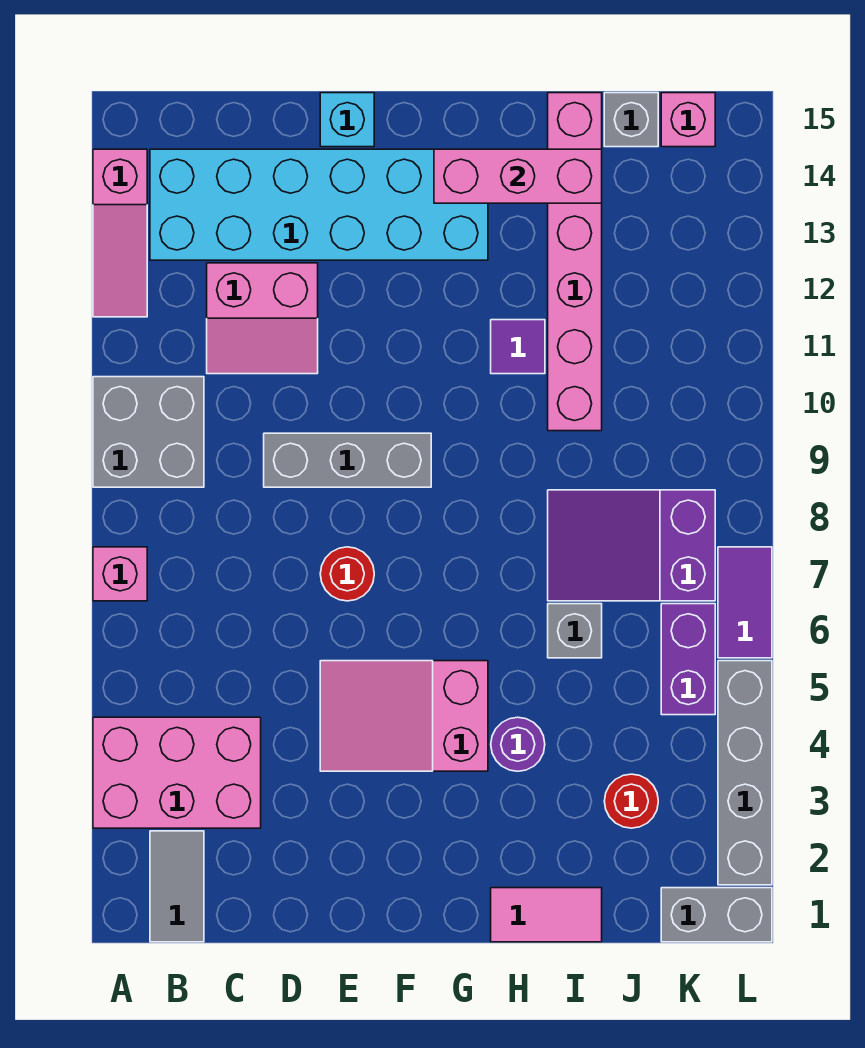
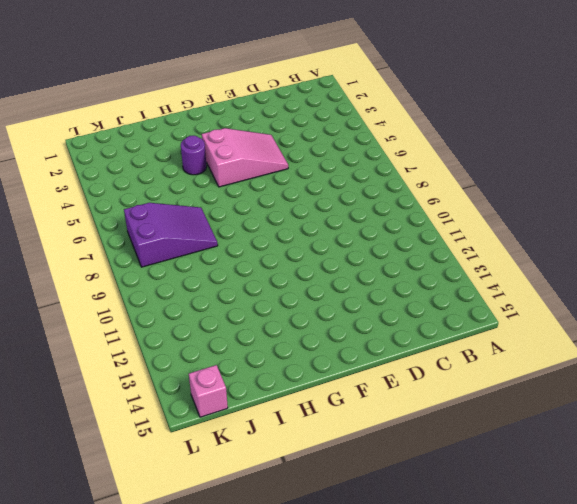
none -> pink 2x3 brick [93,717,261,828]
none -> pink 1x1 brick [93,547,147,601]
none -> grey 2x2 brick [93,377,204,487]

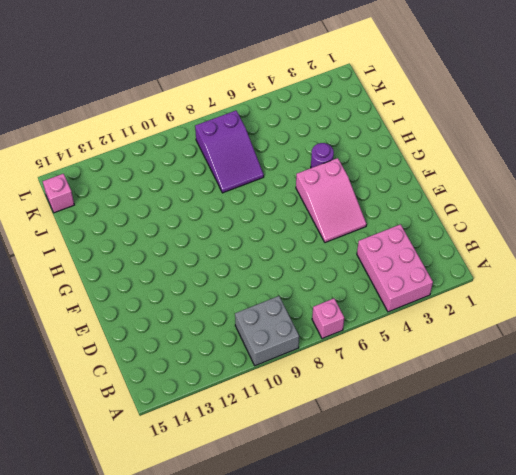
none -> pink 1x3 slope [93,149,147,317]
none -> grey 1x2 tile [150,831,204,942]
none -> cyan 2x6 brick [150,149,488,260]

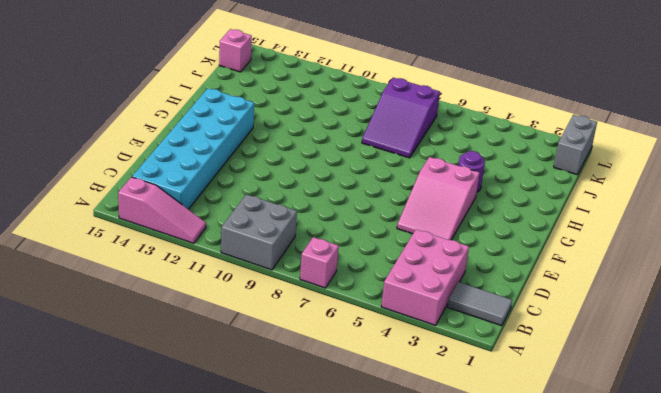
none -> pink 2x2 slope [207,263,318,374]
none -> grey 1x3 brick [264,433,431,487]
none -> red 1x1 round brick [320,547,374,601]

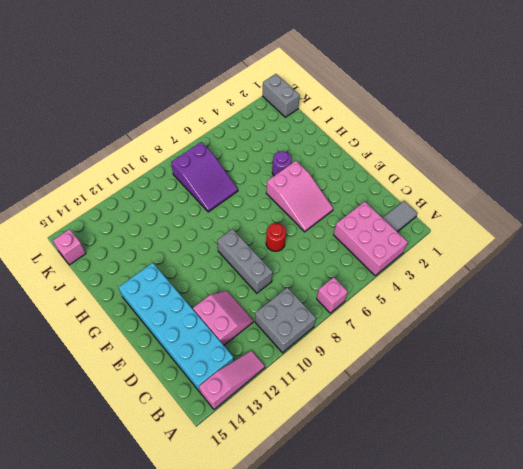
none -> cyan 1x1 brick [320,93,374,147]
none -> pink 1x2 tile [491,888,602,942]
none -> purple 1x1 tile [491,320,545,374]

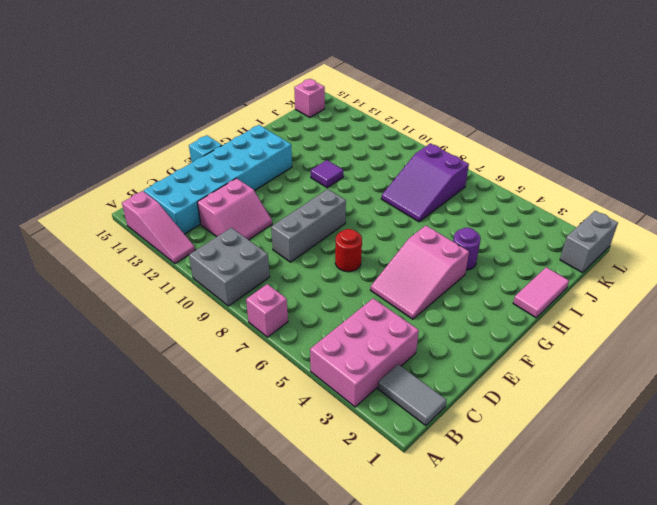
none -> grey 1x1 brick [548,604,602,658]
none -> pink 1x6 brick [548,93,602,431]
none -> red 1x1 round brick [604,774,658,828]

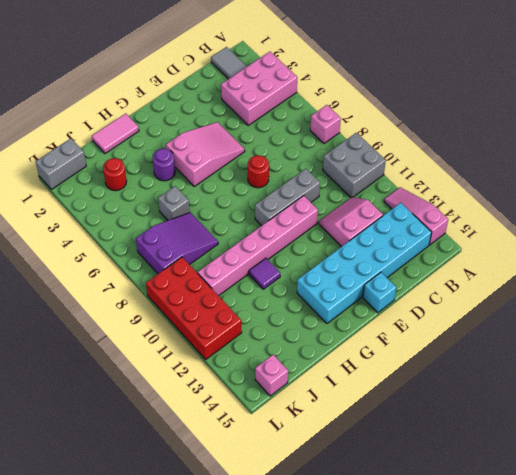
pink 1x6 brick [198,196,318,296] -> pink 1x6 brick turned to [548,93,602,431]
red 2x4 brick [146,257,242,359] -> none
none -> grey 1x1 brick [604,93,658,147]
none -> purple 1x2 brick [661,604,715,715]
none -> grey 1x4 brick [718,661,772,885]

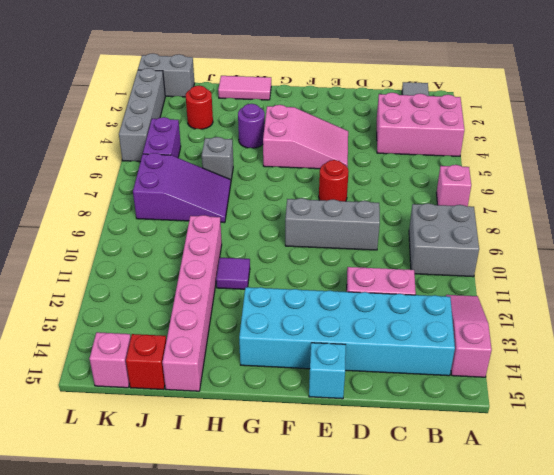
red 1x1 brick [126,334,166,390] -> grey 1x1 brick [604,93,658,147]
none -> purple 1x2 tile [718,547,772,658]
none -> pink 1x3 brick [434,149,602,203]

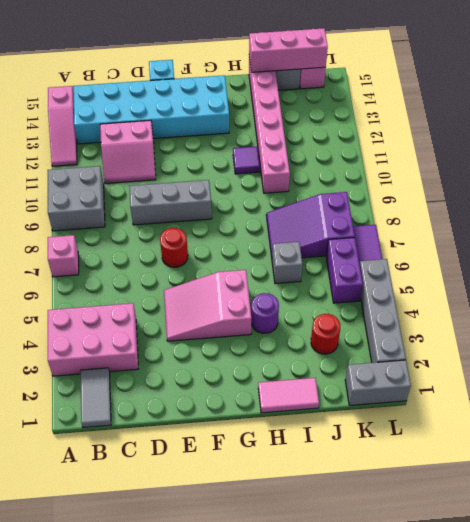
pink 1x3 brick [249,28,328,72] -> pink 1x3 brick moved to [434,149,602,203]

